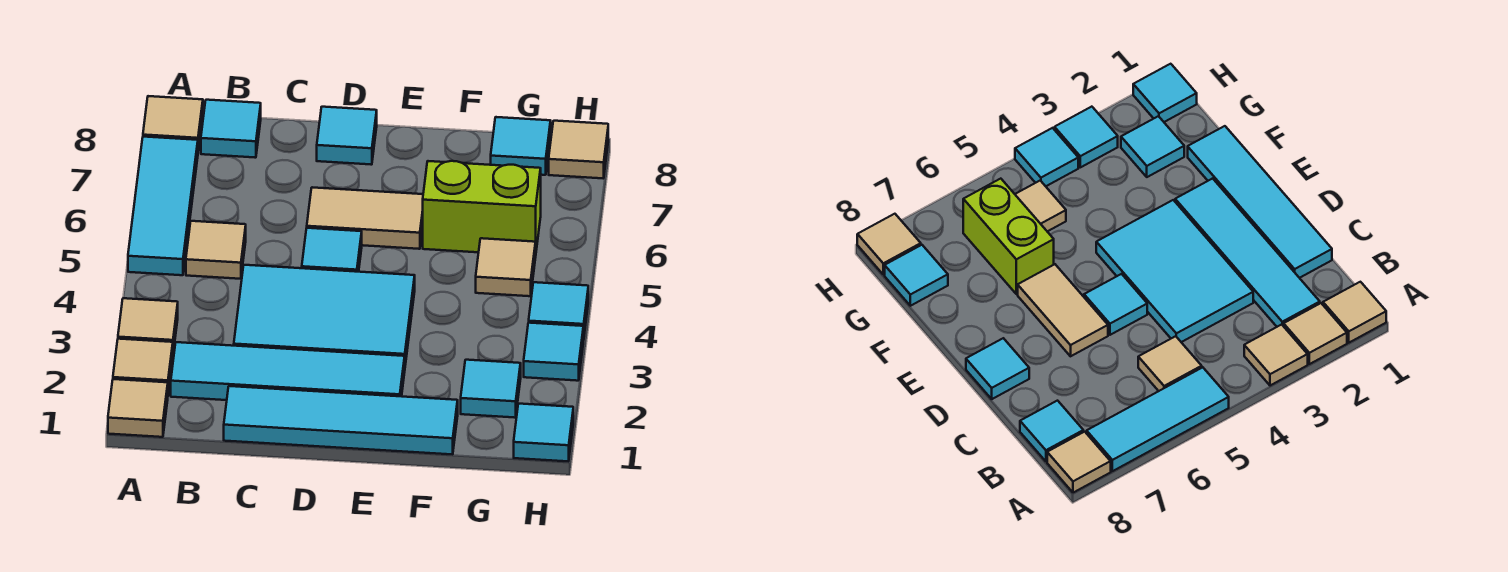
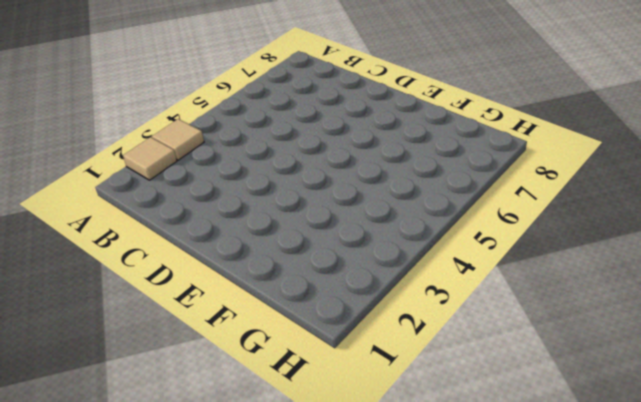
none -> tan 1x1 tile [108,379,168,437]
none -> cyan 1x3 tile [128,137,198,275]
none -> tan 1x1 tile [143,96,203,151]

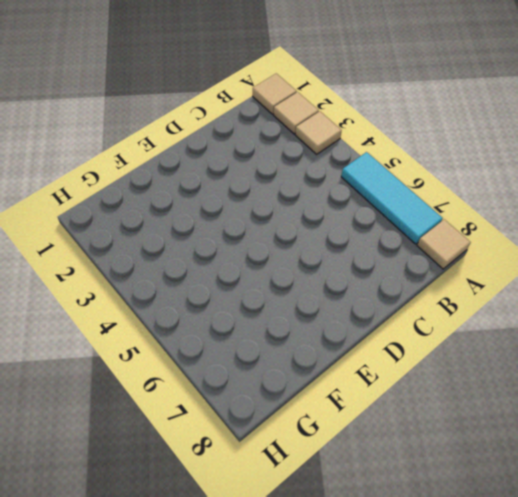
none -> cyan 1x4 tile [171,342,405,400]
none -> tan 1x1 tile [186,221,246,279]
none -> cyan 1x1 tile [201,100,261,158]

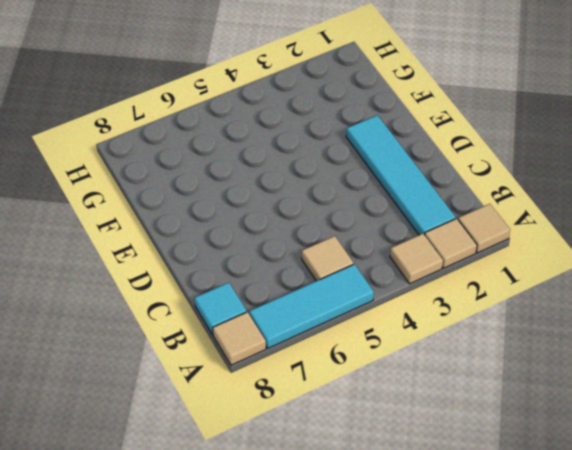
none -> cyan 1x4 tile [224,386,458,454]
none -> cyan 2x3 tile [234,265,415,365]
none -> cyan 1x1 tile [302,228,362,272]

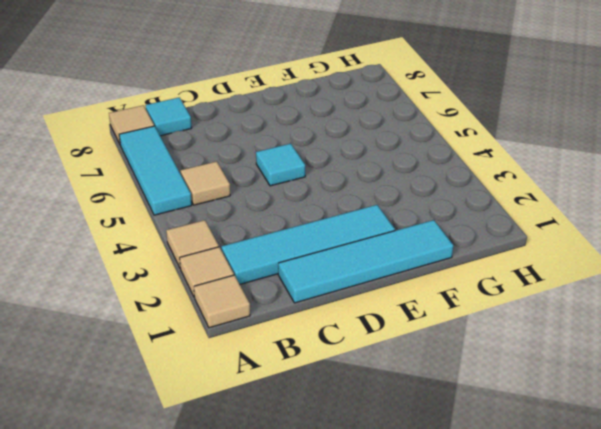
none -> cyan 2x3 tile [234,265,415,365]
none -> tan 1x2 tile [307,187,423,249]
none -> cyan 1x1 tile [317,107,377,165]

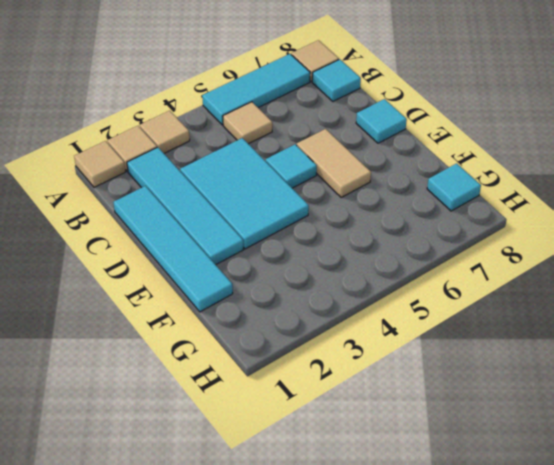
none -> lime 1x2 brick [423,161,541,252]
none -> cyan 1x1 tile [461,360,521,418]
none -> tan 1x1 tile [476,238,536,296]

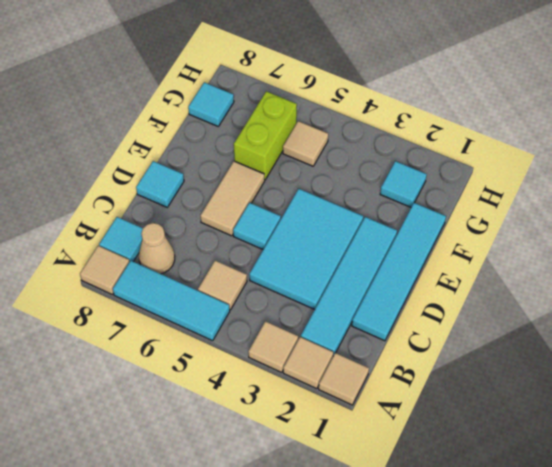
tan 1x1 cone [139,223,175,274] -> none
none -> cyan 1x1 tile [514,404,573,461]
none -> cyan 1x1 tile [524,323,583,381]
none -> cyan 1x1 tile [529,282,588,340]

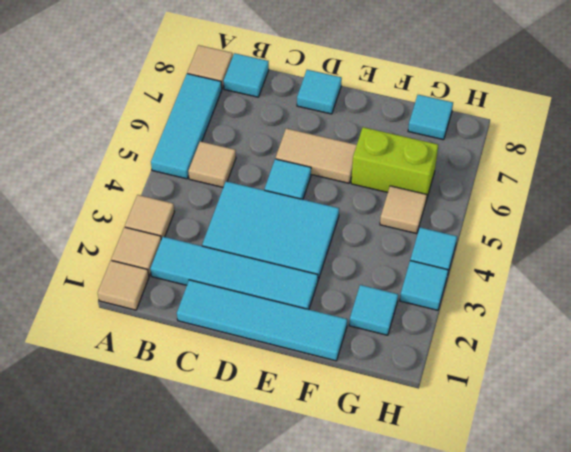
none -> cyan 1x1 tile [514,404,573,461]
none -> tan 1x1 tile [549,121,608,178]

